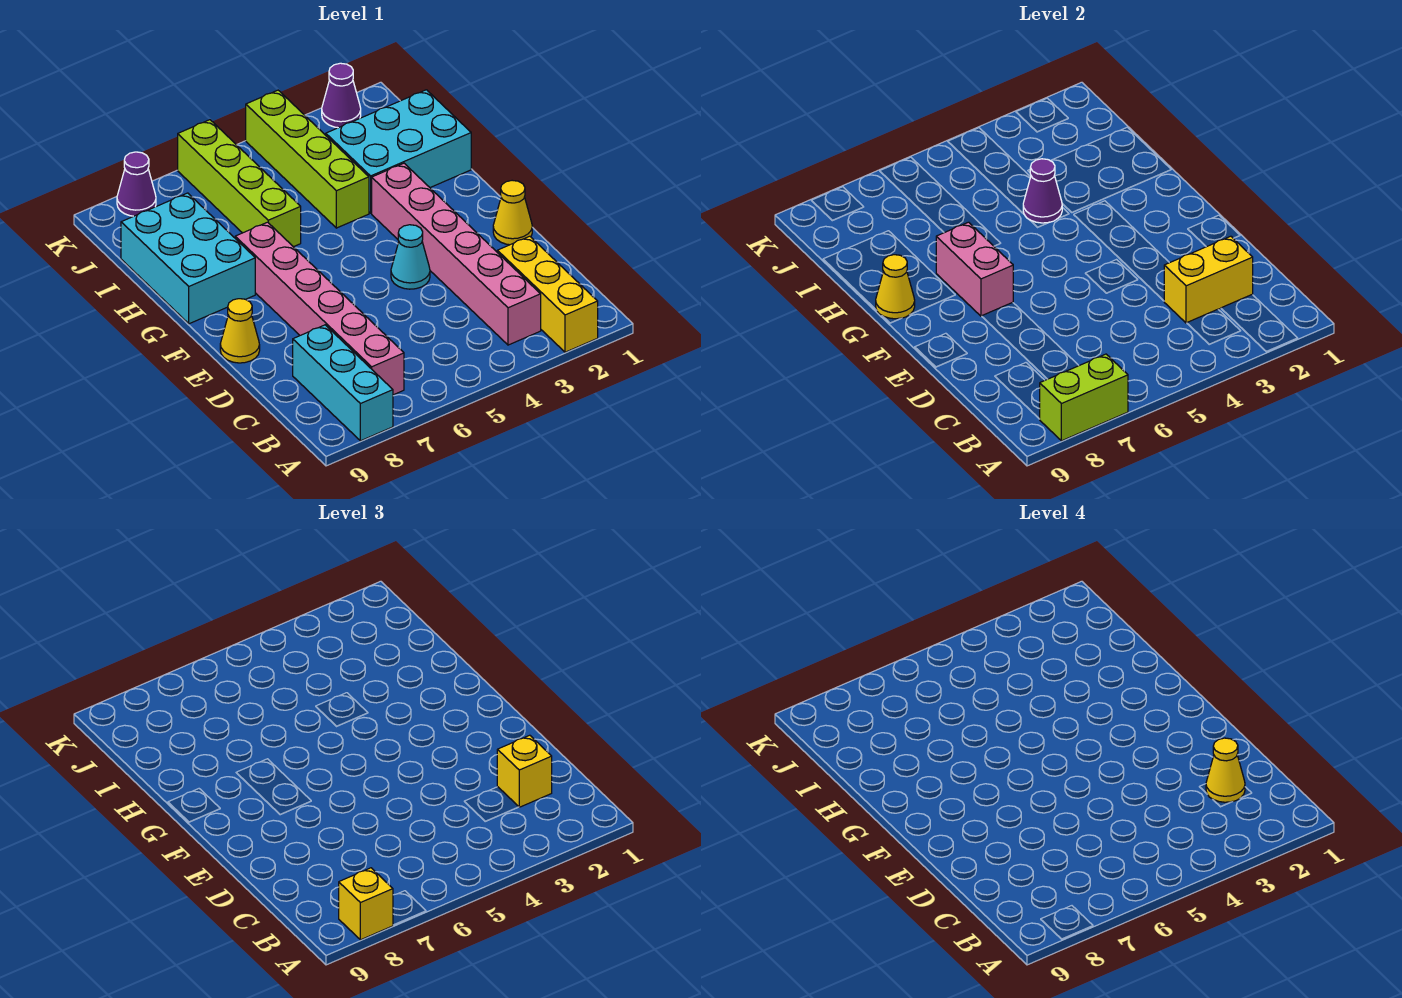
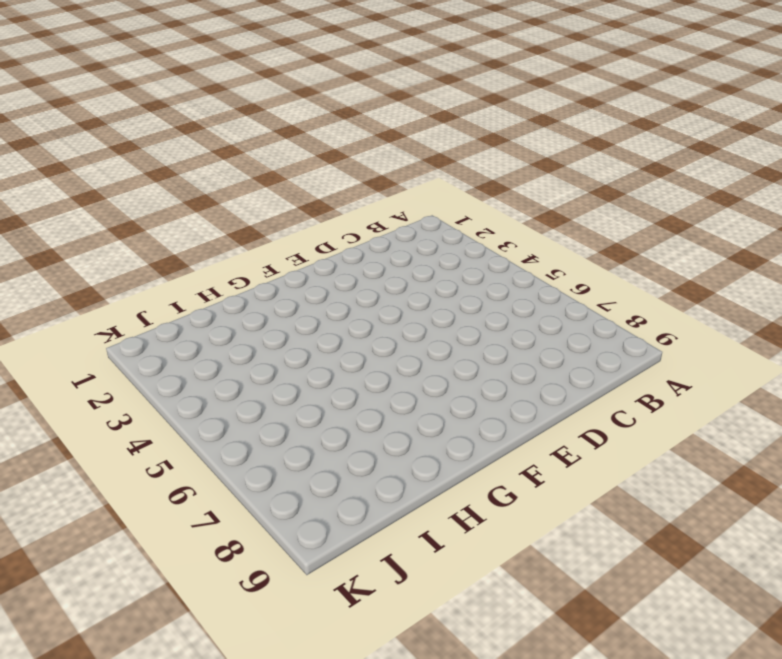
none -> yellow 1x3 brick [497,236,598,352]
none -> cyan 1x3 brick [293,325,393,441]
none -> pink 1x6 brick [372,163,541,345]

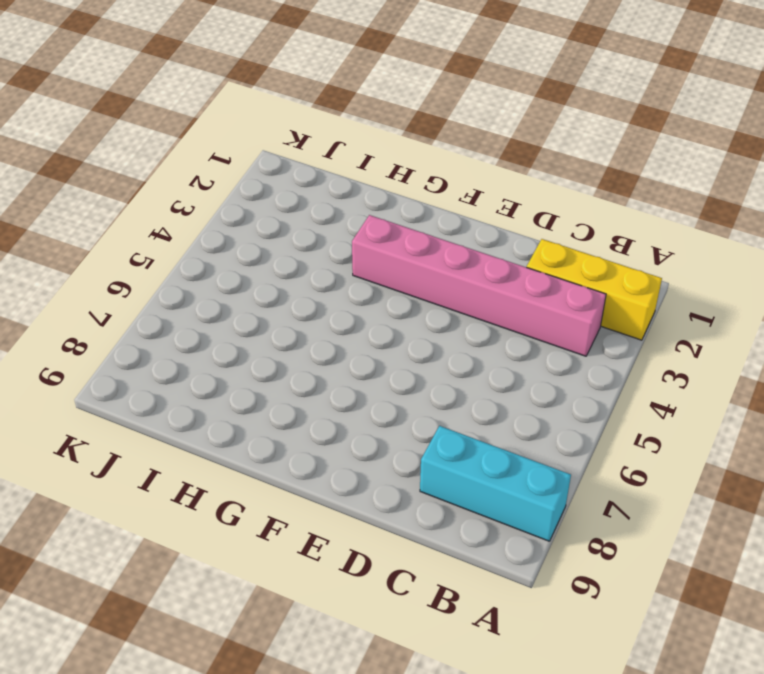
none -> pink 1x6 brick [235,222,404,395]
none -> yellow 1x1 cone [493,180,532,245]
none -> cyan 1x1 cone [391,225,430,289]

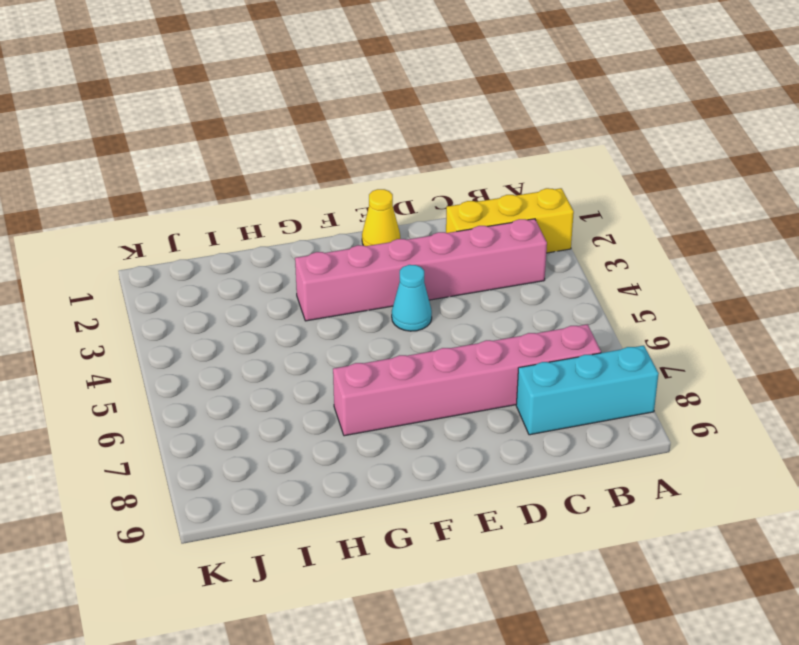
none -> yellow 1x1 cone [220,299,260,363]
none -> cyan 2x3 brick [121,193,255,324]
none -> cyan 2x3 brick [326,90,471,213]

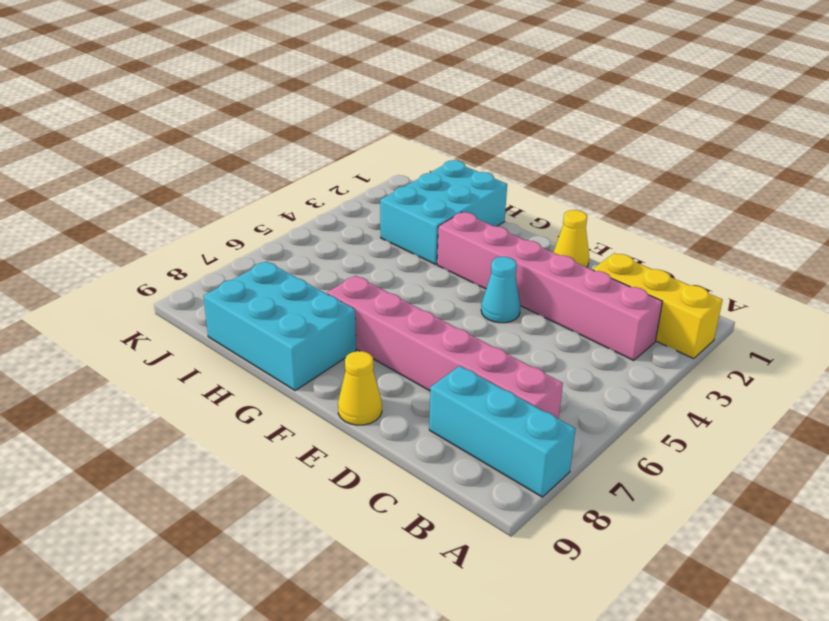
none -> lime 1x4 brick [246,90,369,228]
none -> lime 1x4 brick [178,120,301,247]
none -> purple 1x1 cone [322,63,361,128]

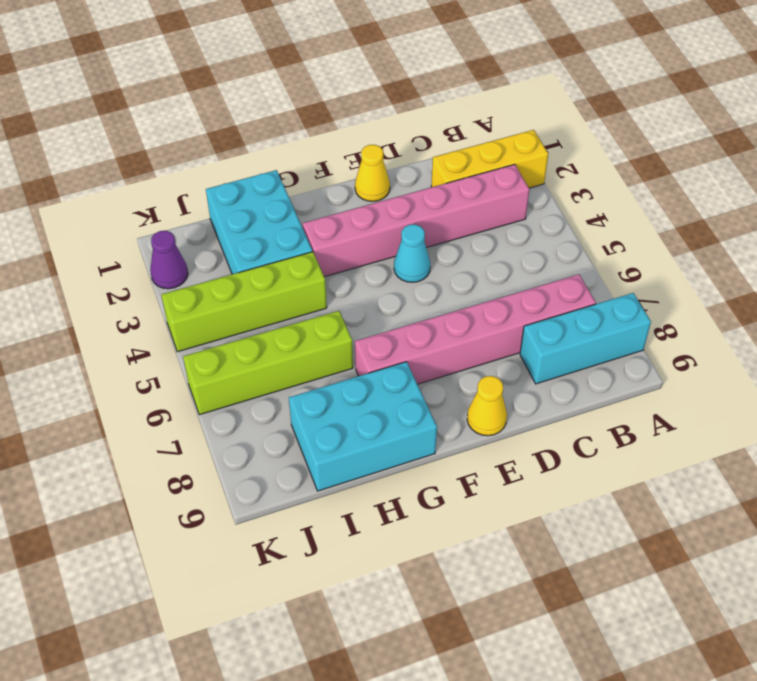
none -> purple 1x1 cone [117,152,156,216]
none -> lime 1x2 brick [1040,354,1128,441]
none -> yellow 1x2 brick [1164,236,1253,323]

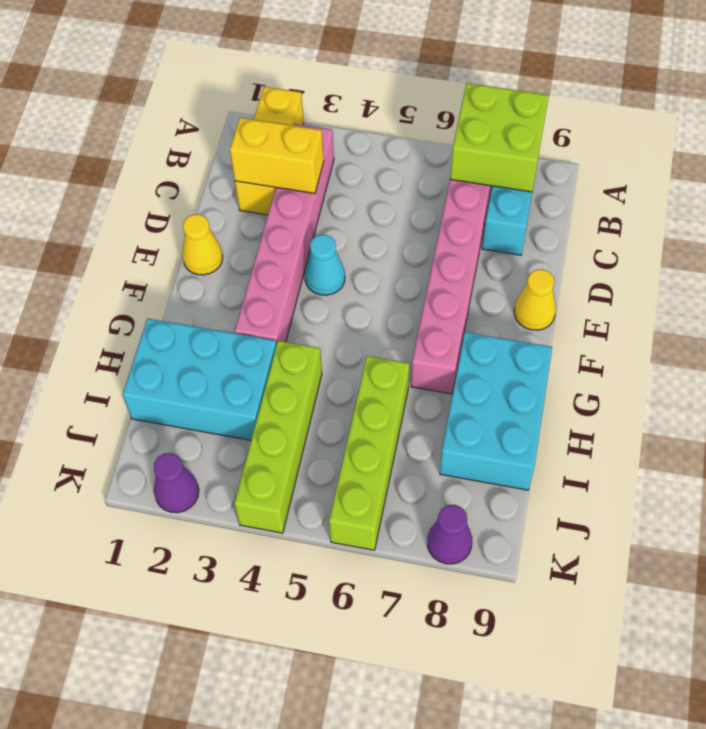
lime 2x2 brick [450,83,549,192] -> lime 1x2 brick [1040,354,1128,441]
none -> pink 1x2 brick [936,222,1013,316]
none -> yellow 1x1 cone [876,255,915,319]
none -> purple 1x1 cone [1023,159,1062,223]

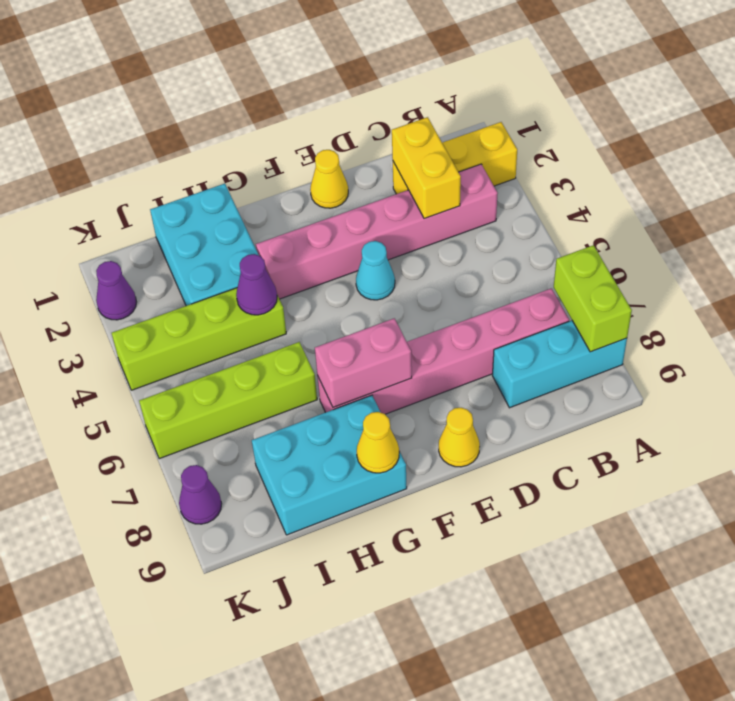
none -> yellow 1x1 brick [339,868,393,940]
none -> yellow 1x1 brick [497,735,552,807]
none -> yellow 1x1 cone [1206,738,1245,802]

